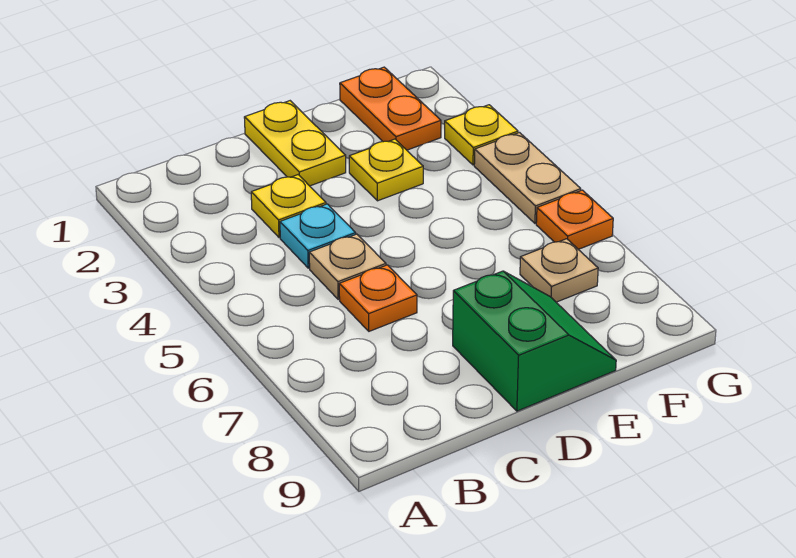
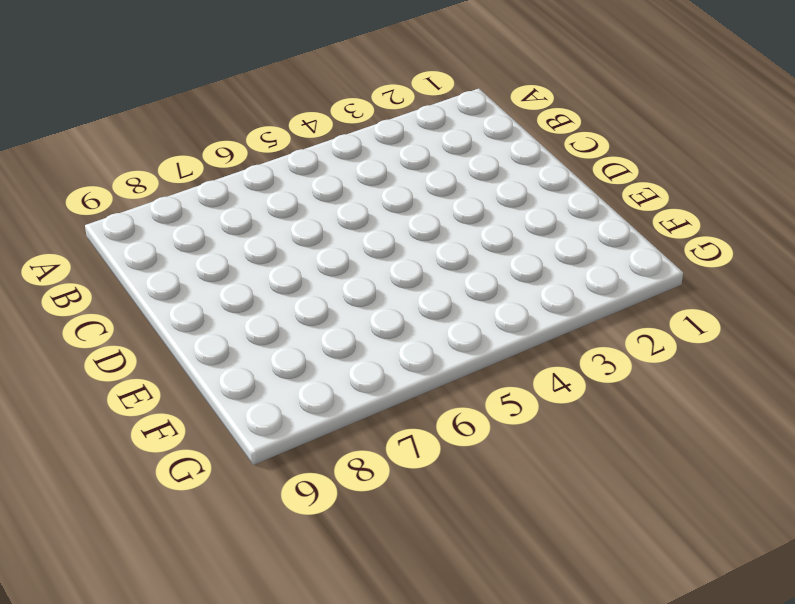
none -> yellow 1x1 plate [251,175,326,238]
none -> cyan 1x1 plate [280,204,356,268]
none -> tan 1x1 plate [309,234,386,300]

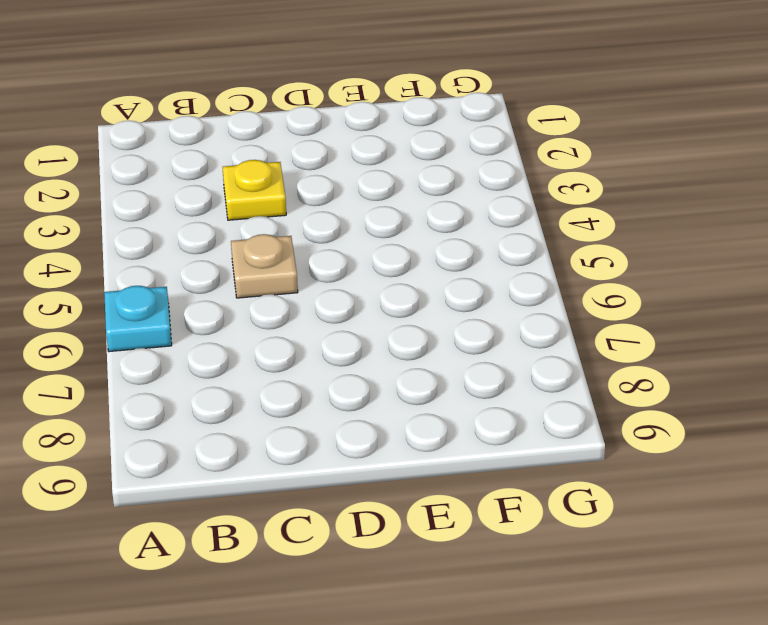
cyan 1x1 plate [104,286,172,352] -> cyan 1x1 plate moved to [280,204,356,268]
none -> orange 1x1 plate [339,265,417,331]
none -> yellow 1x2 plate [244,101,346,186]
none -> green 2x2 slope [453,271,616,411]

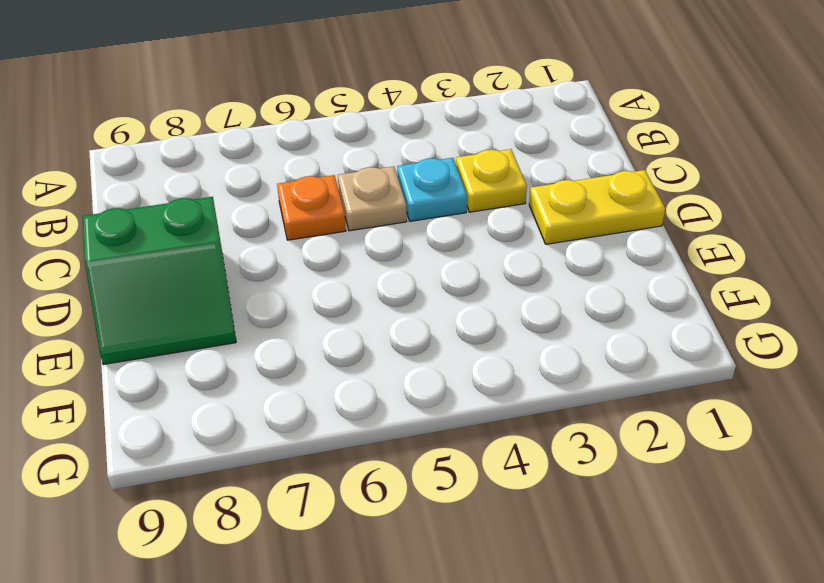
none -> yellow 1x1 plate [349,139,423,201]
none -> orange 1x2 plate [340,67,441,150]
none -> tan 1x1 plate [520,239,598,302]

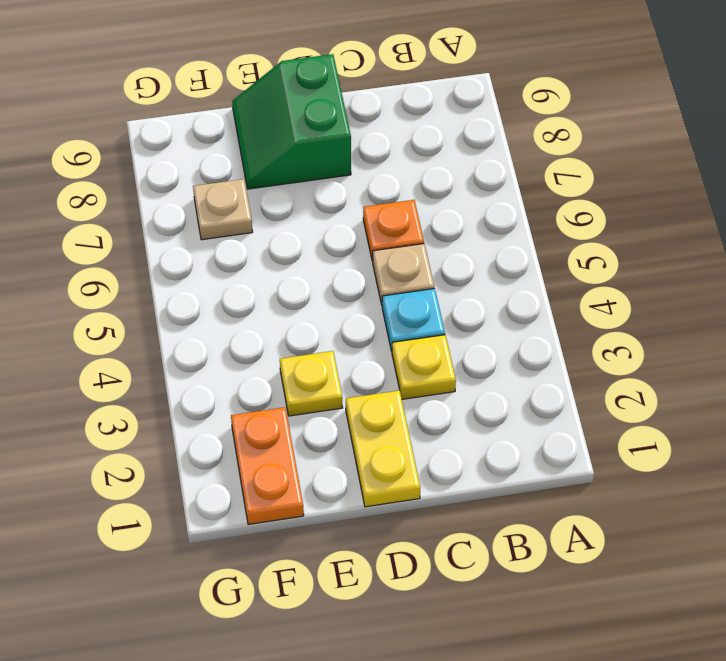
none -> yellow 1x1 plate [445,105,518,165]
none -> tan 1x2 plate [474,133,581,223]
none -> orange 1x1 plate [536,190,613,249]

